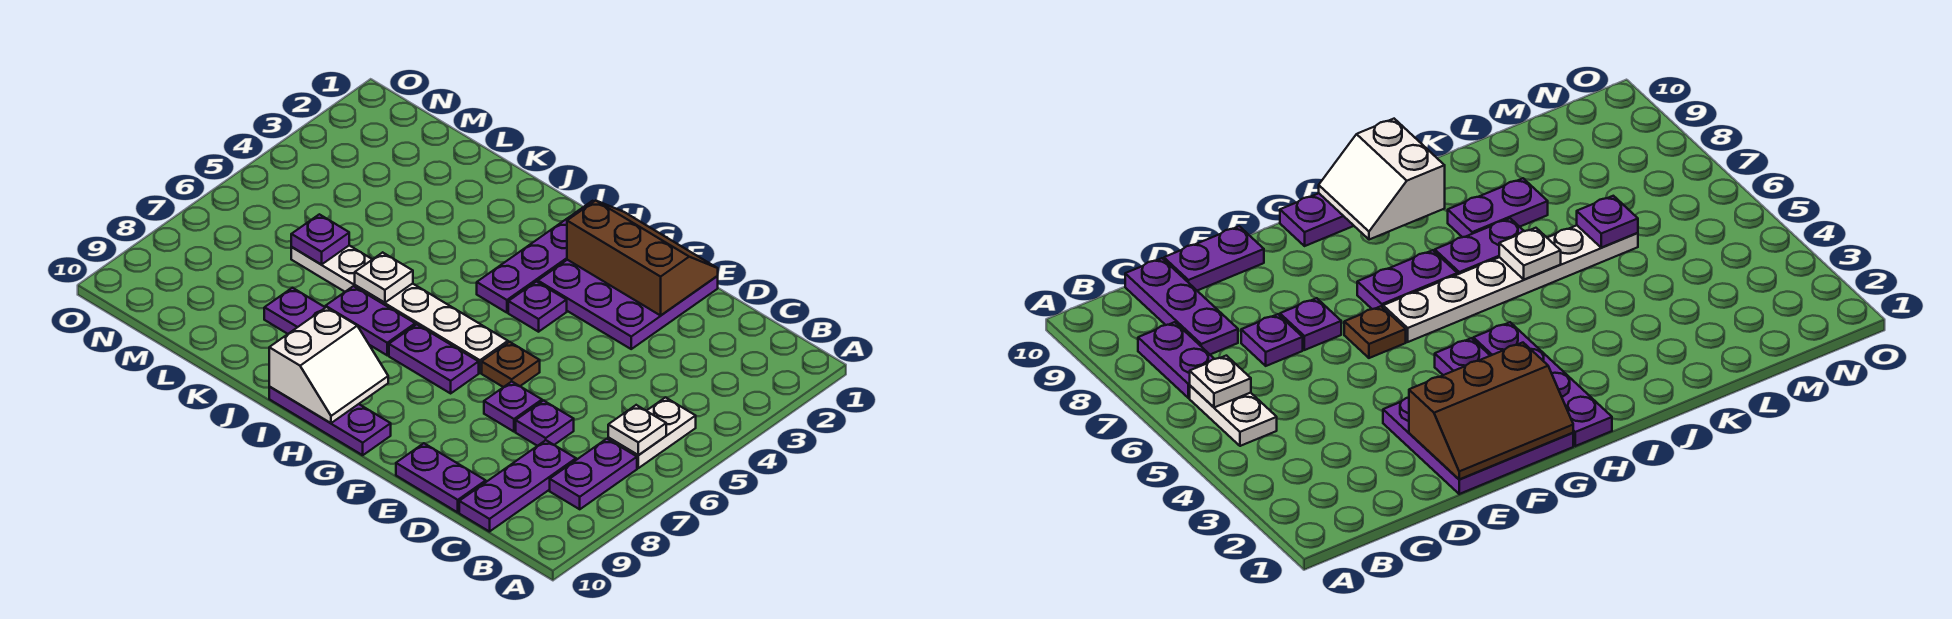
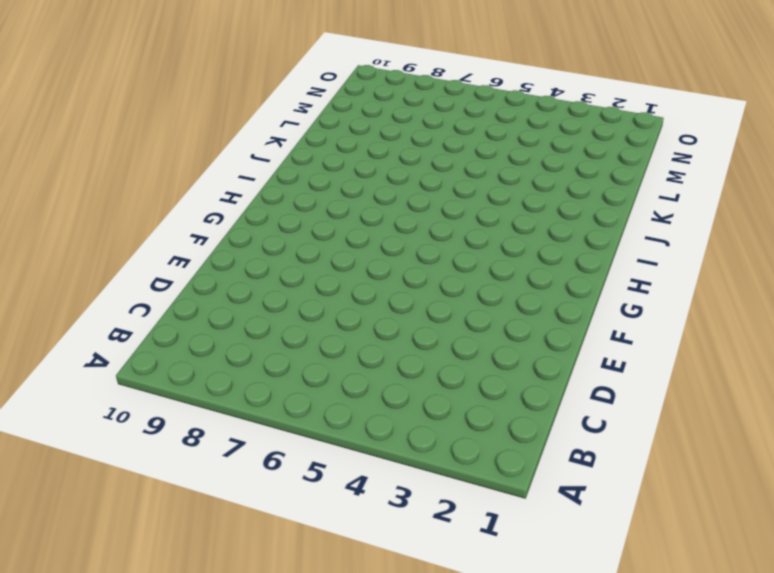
none -> white 1x2 plate [608,397,696,468]
none -> purple 1x2 plate [550,439,637,509]
none -> purple 1x3 plate [459,440,576,532]

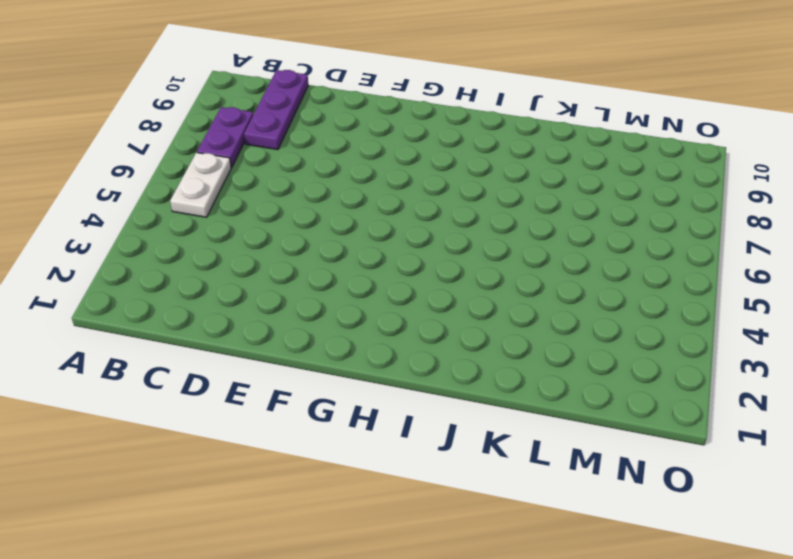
none -> purple 1x1 plate [516,400,574,446]
none -> purple 1x2 plate [396,443,486,512]
none -> purple 3x3 plate [538,260,718,349]

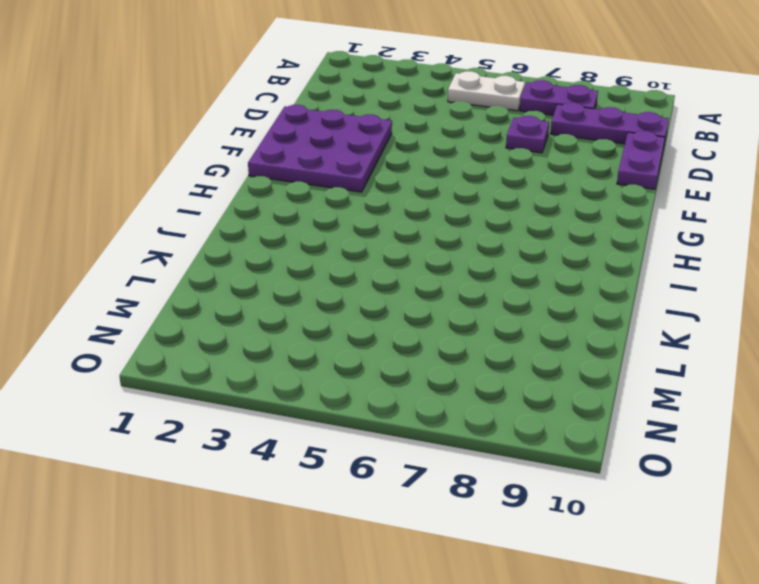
none -> purple 1x1 plate [484,382,542,432]
none -> brown 1x1 plate [482,342,540,387]
none -> purple 1x1 plate [508,282,567,332]

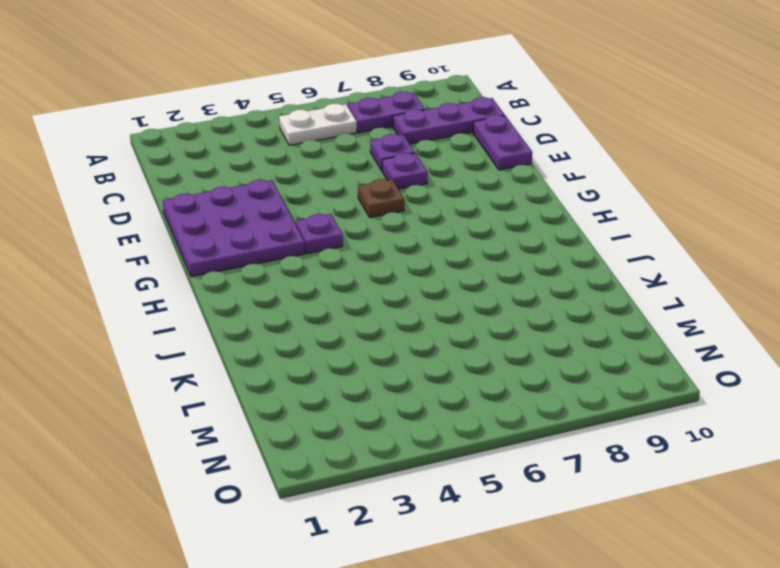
none -> white 1x6 plate [291,246,508,373]
none -> purple 1x2 plate [389,324,479,393]
none -> purple 1x3 plate [269,387,391,455]

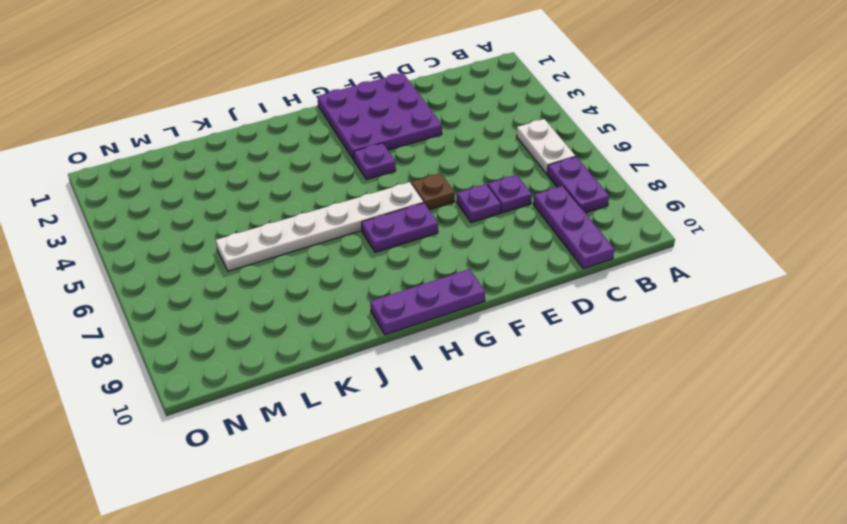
none -> purple 1x2 plate [396,443,486,512]
none -> purple 1x4 plate [477,201,594,313]
none -> purple 1x2 plate [325,286,415,355]

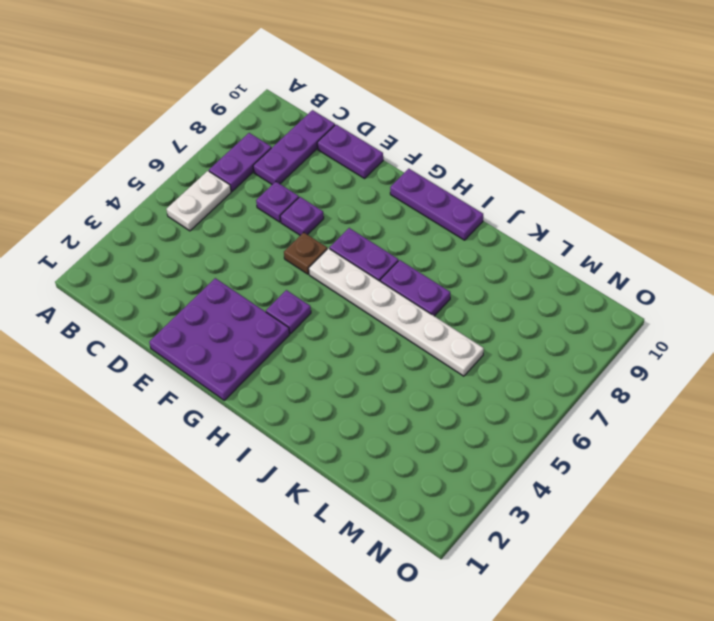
none -> purple 1x4 plate [477,201,594,313]
none -> purple 1x2 plate [264,288,325,334]
none -> white 1x1 plate [608,405,666,455]

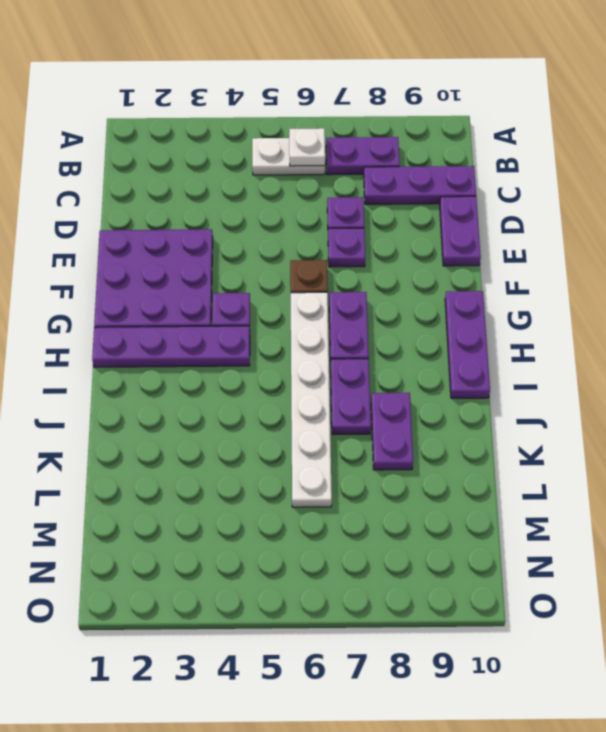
none -> brown 2x3 slope [567,201,718,315]
none -> white 2x2 slope [269,307,388,423]
none -> white 1x1 plate [355,252,413,303]

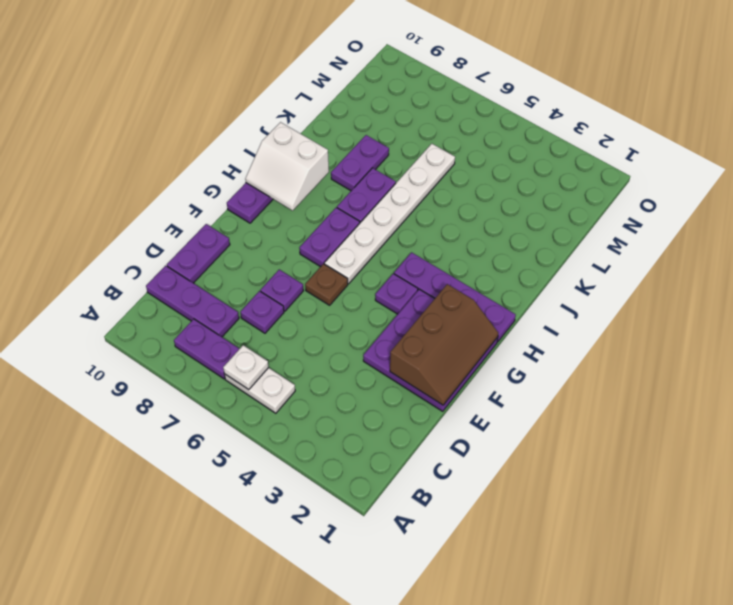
none -> white 1x1 plate [355,252,413,303]
none -> purple 1x1 plate [291,214,349,264]

